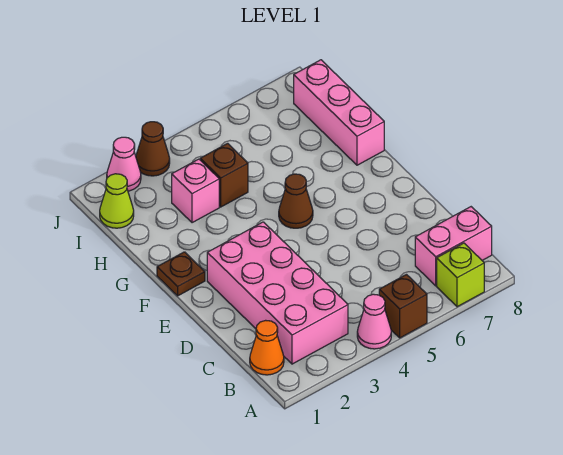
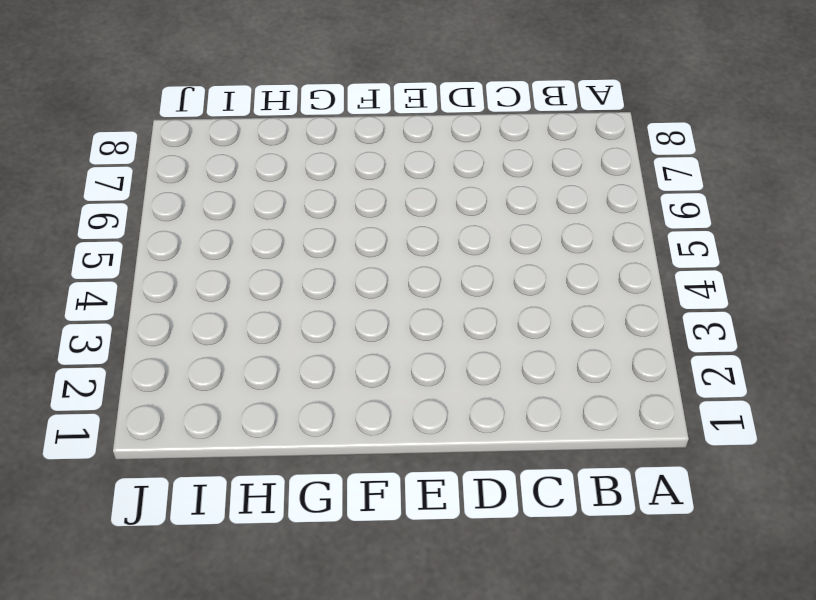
none -> pink 1x1 cone [357,294,391,349]
none -> brown 1x1 brick [379,275,427,338]
none -> lime 1x1 brick [437,243,484,307]

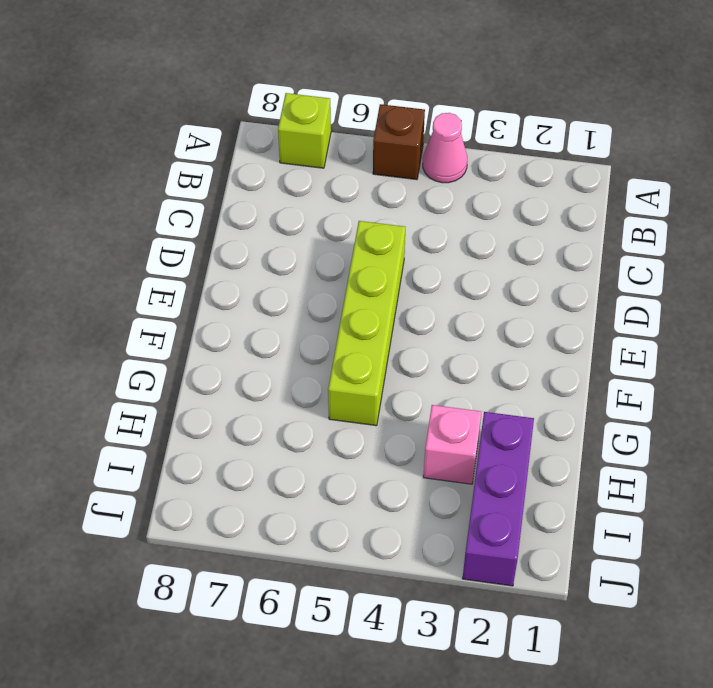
lime 1x4 brick [328,221,405,426] -> brown 1x1 cone [279,174,313,228]
purple 1x3 brick [462,412,534,586] -> pink 1x1 cone [107,137,141,191]
none -> orange 1x1 cone [250,320,284,375]
none -> pink 2x4 brick [207,222,348,364]
none -> pink 1x2 brick [415,207,492,286]

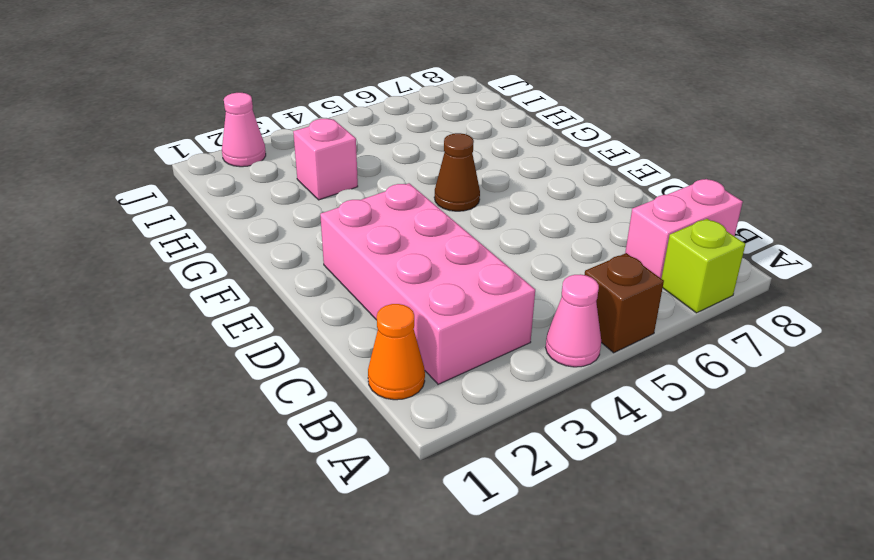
none -> brown 1x1 plate [157,252,205,296]
none -> pink 1x3 brick [294,60,384,165]
none -> brown 1x1 brick [200,143,248,207]

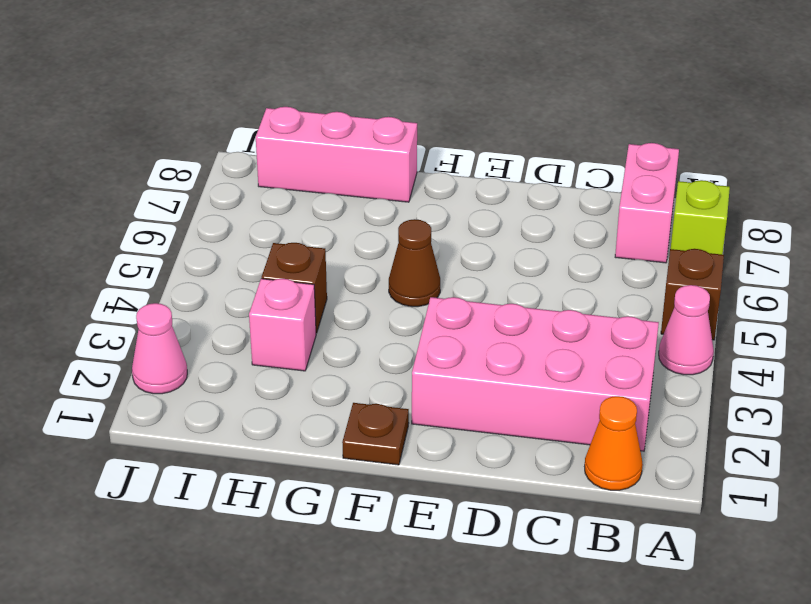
none -> lime 1x1 cone [100,174,134,228]
none -> brown 1x1 cone [136,122,170,176]

